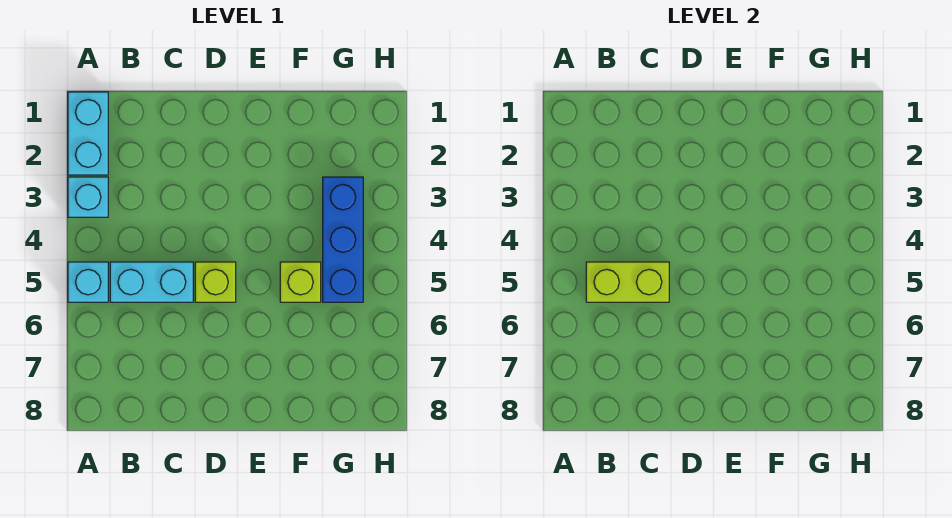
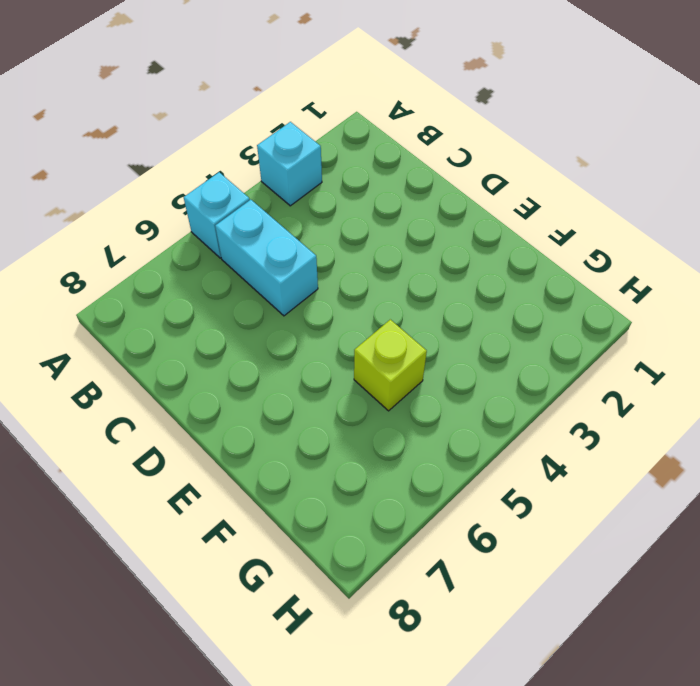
none -> cyan 1x2 brick [68,92,108,175]
none -> lime 1x1 brick [195,262,236,302]

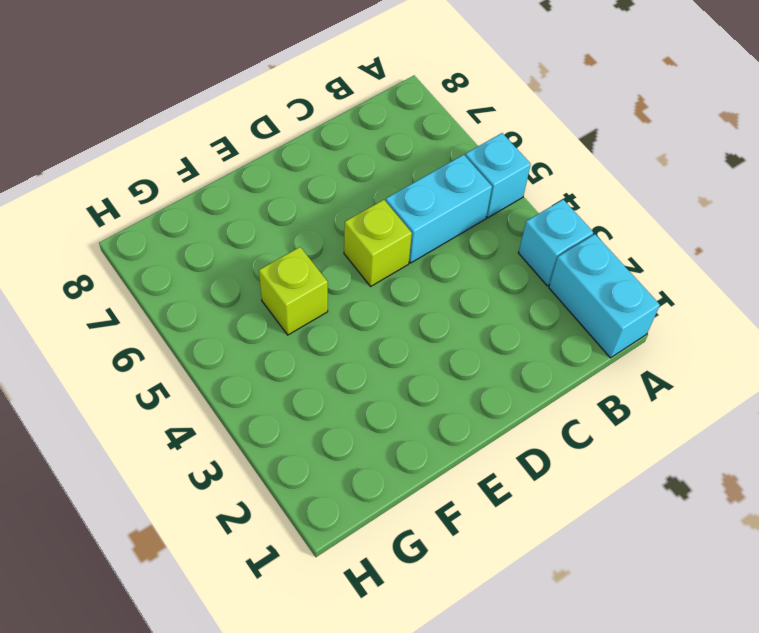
none -> blue 1x3 brick [323,177,363,302]
none -> lime 1x2 brick [586,262,669,302]

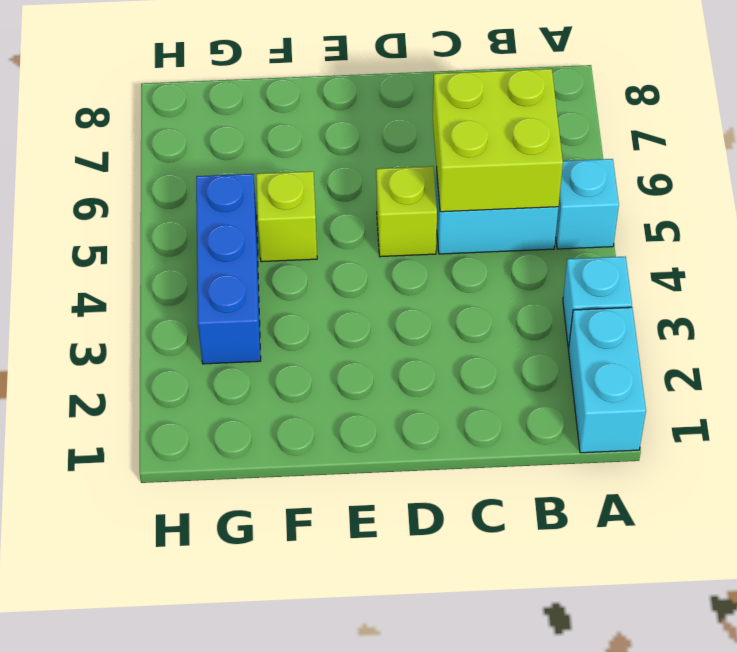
lime 2x2 brick [433,69,563,212] -> lime 1x2 brick [586,262,669,302]

